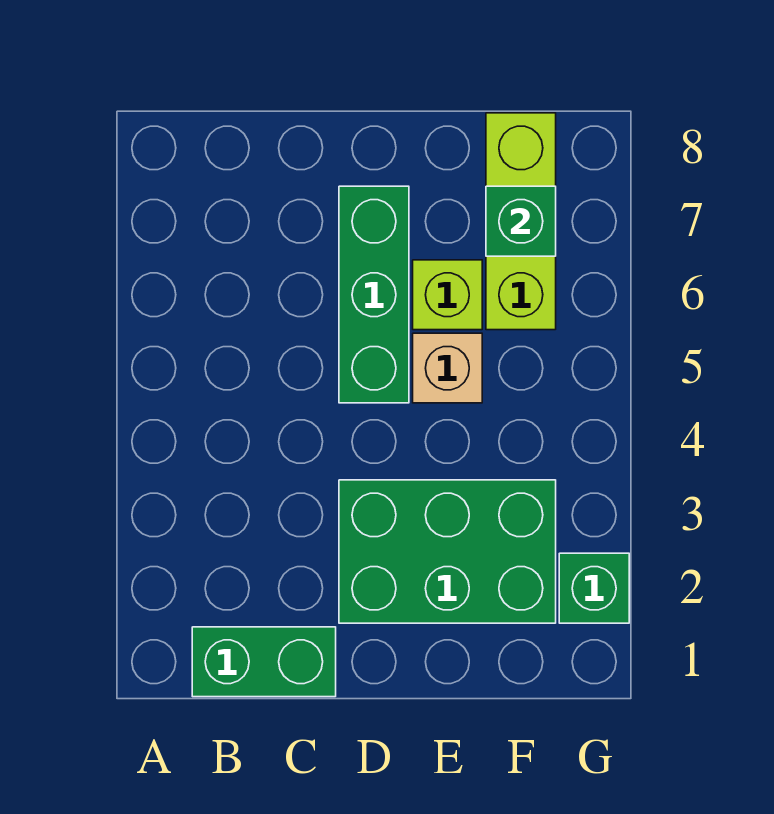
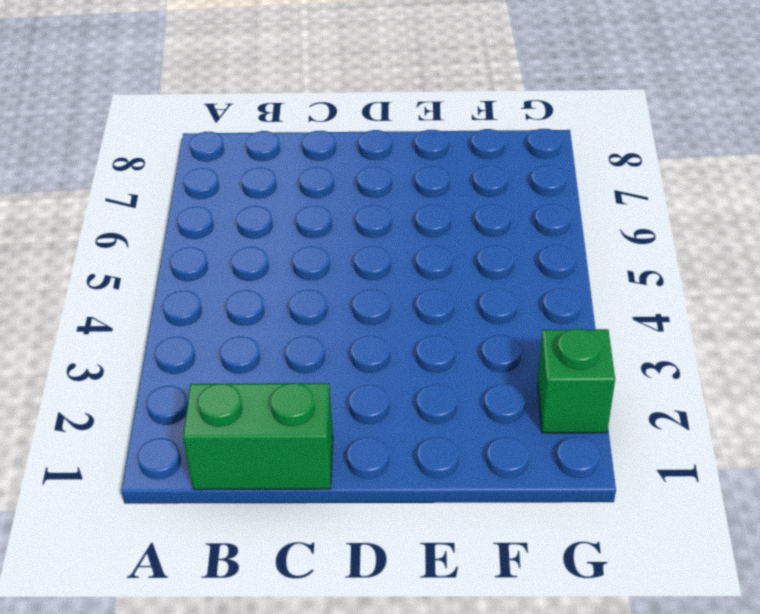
none -> green 2x3 brick [339,480,556,623]
none -> green 1x3 brick [339,186,409,403]

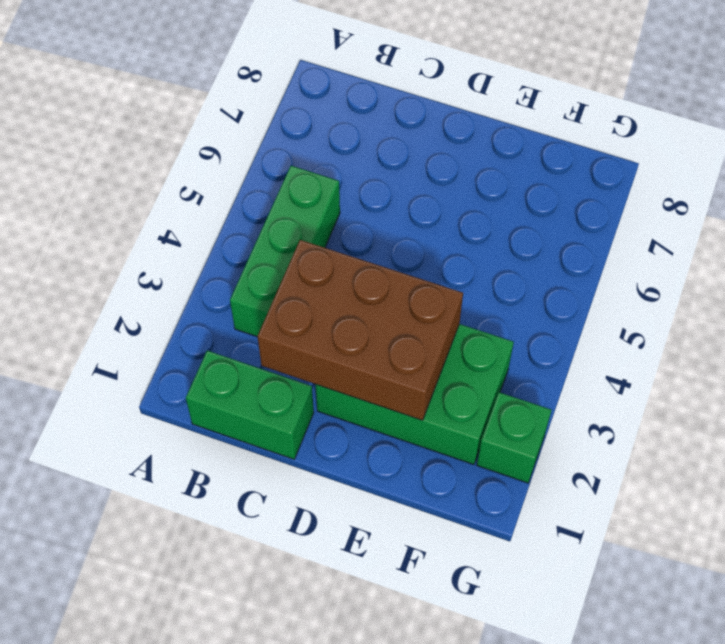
green 1x3 brick [230,166,340,336] -> green 1x3 brick moved to [339,186,409,403]
brown 2x3 brick [257,240,463,420] -> none
none -> tan 1x1 brick [413,333,482,403]
none -> lime 1x1 brick [413,260,482,330]

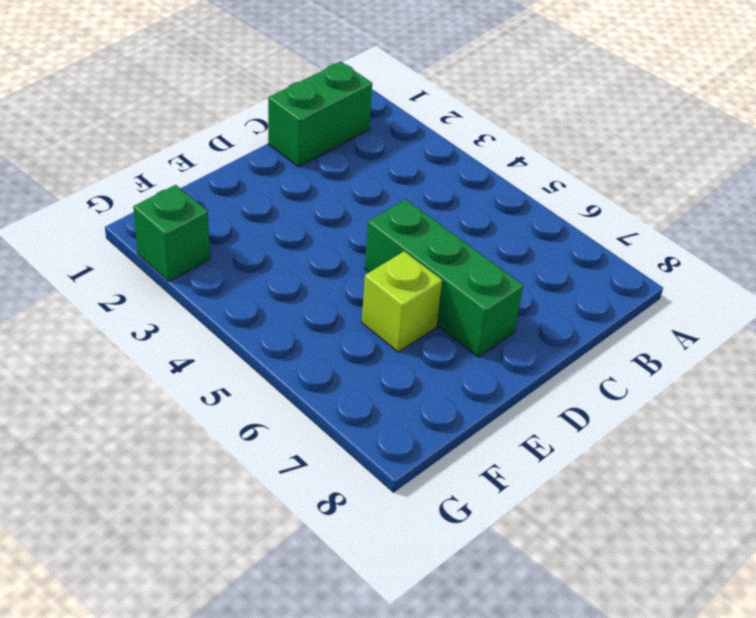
none -> green 2x3 brick [339,480,556,623]
none -> tan 1x1 brick [413,333,482,403]

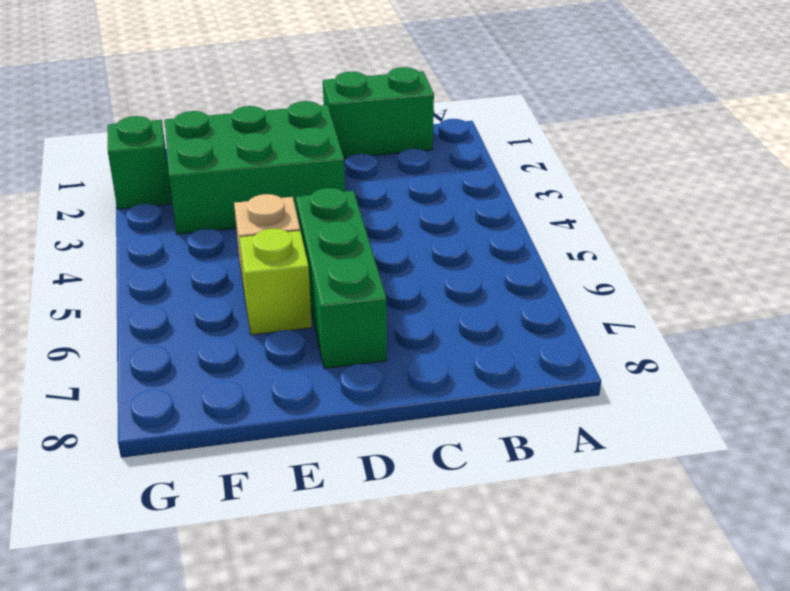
none -> lime 1x3 brick [486,113,556,330]
none -> green 1x1 brick [486,186,556,256]

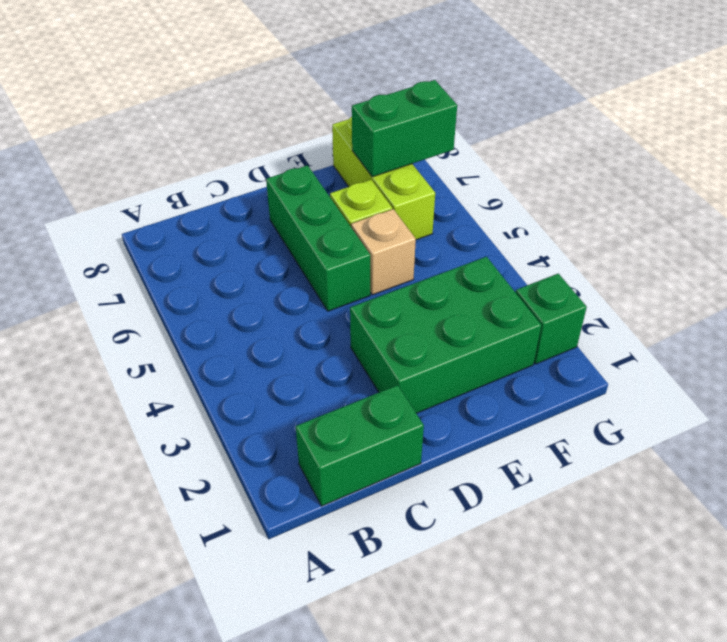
green 1x2 brick [352,80,457,177] -> green 1x1 brick [486,186,556,256]

